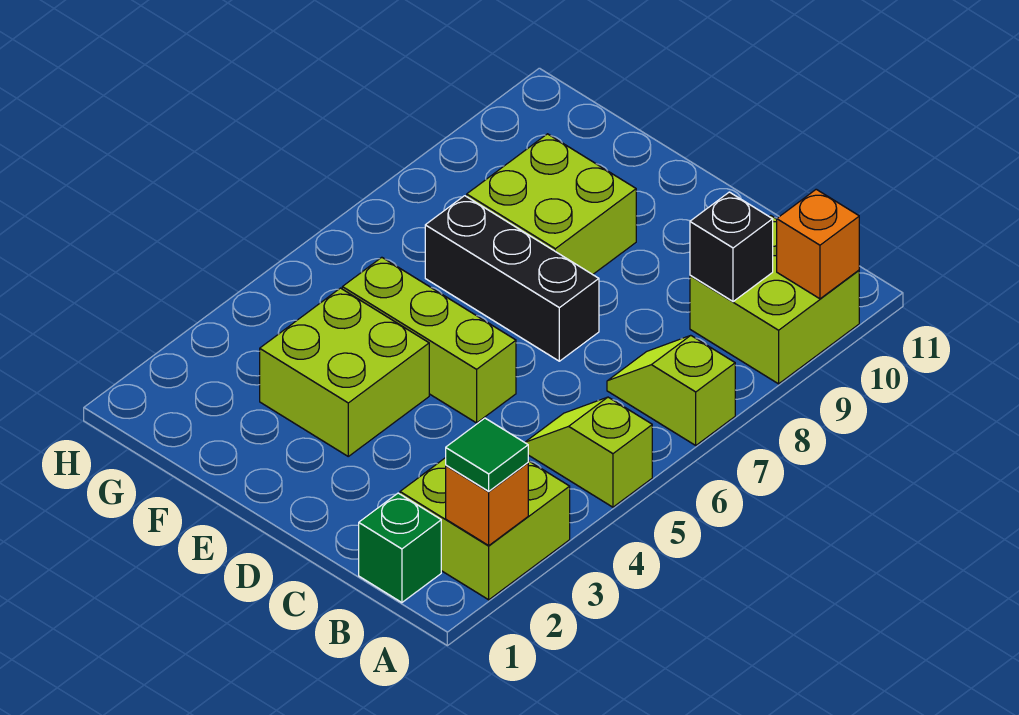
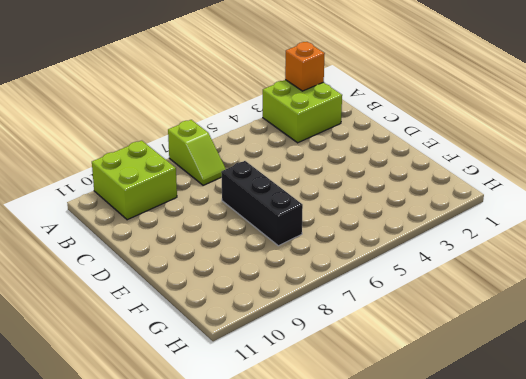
none -> lime 1x2 slope [525,397,652,507]
none -> green 1x1 brick [359,493,441,603]
none -> lime 1x3 brick [342,257,516,423]

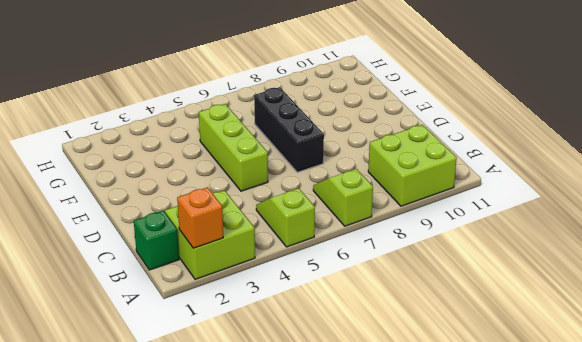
none -> lime 2x2 brick [260,288,429,456]
none -> lime 2x2 brick [467,134,636,275]
none -> orange 1x1 brick [777,189,859,299]

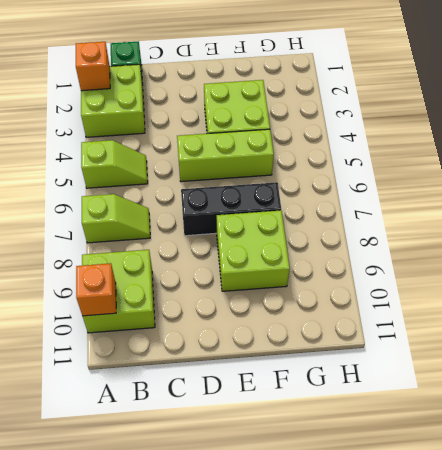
none -> black 1x1 brick [690,192,773,302]
none -> green 1x1 tile [446,418,528,491]

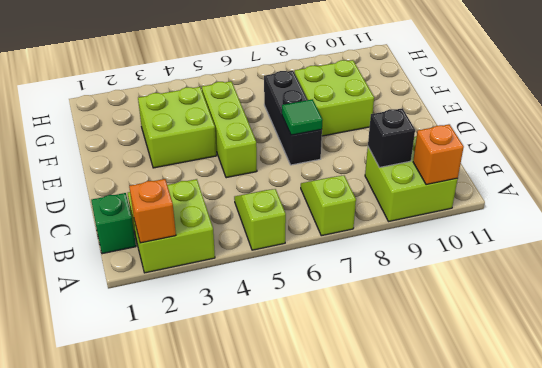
green 1x1 tile [282,99,323,135] -> green 1x1 tile moved to [446,418,528,491]

